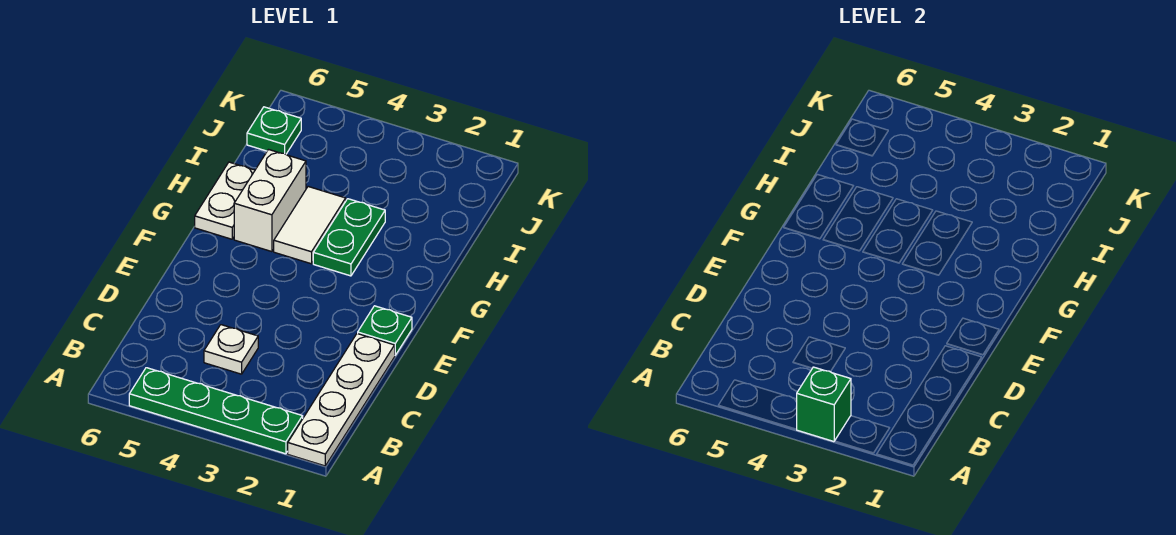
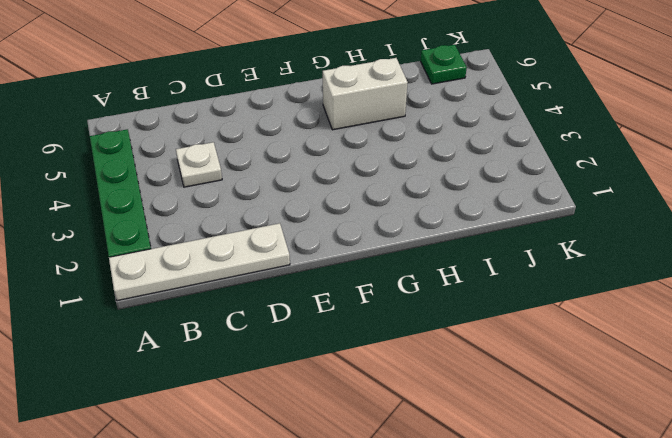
none -> green 1x1 plate [358,306,412,355]
none -> green 1x2 plate [313,199,385,276]

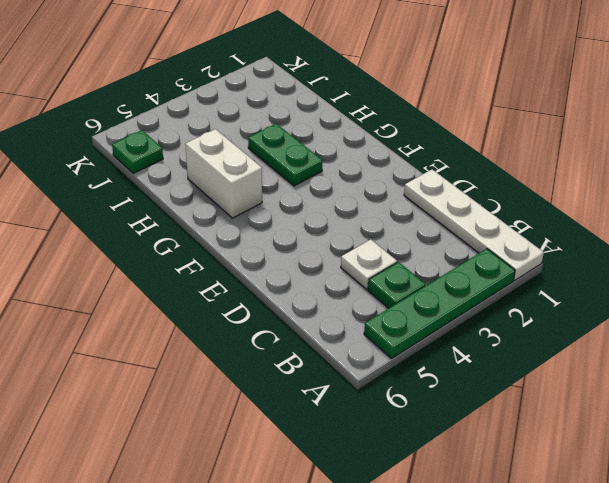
green 1x1 plate [368,262,426,308] -> green 1x1 plate moved to [358,306,412,355]
none -> white 1x2 tile [274,187,346,264]
none -> white 1x2 plate [195,162,255,239]

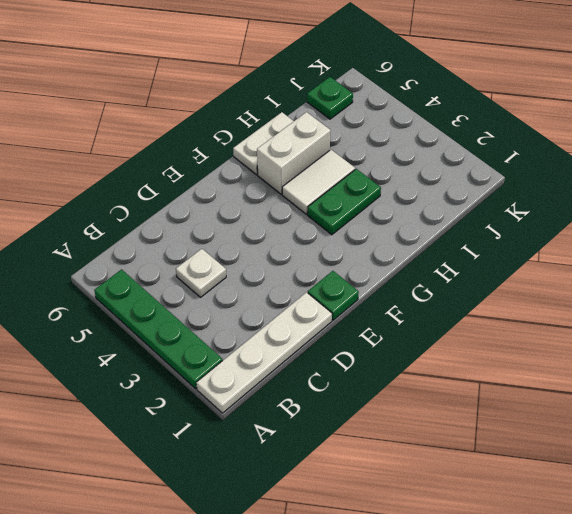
none -> green 1x1 brick [796,367,851,442]

